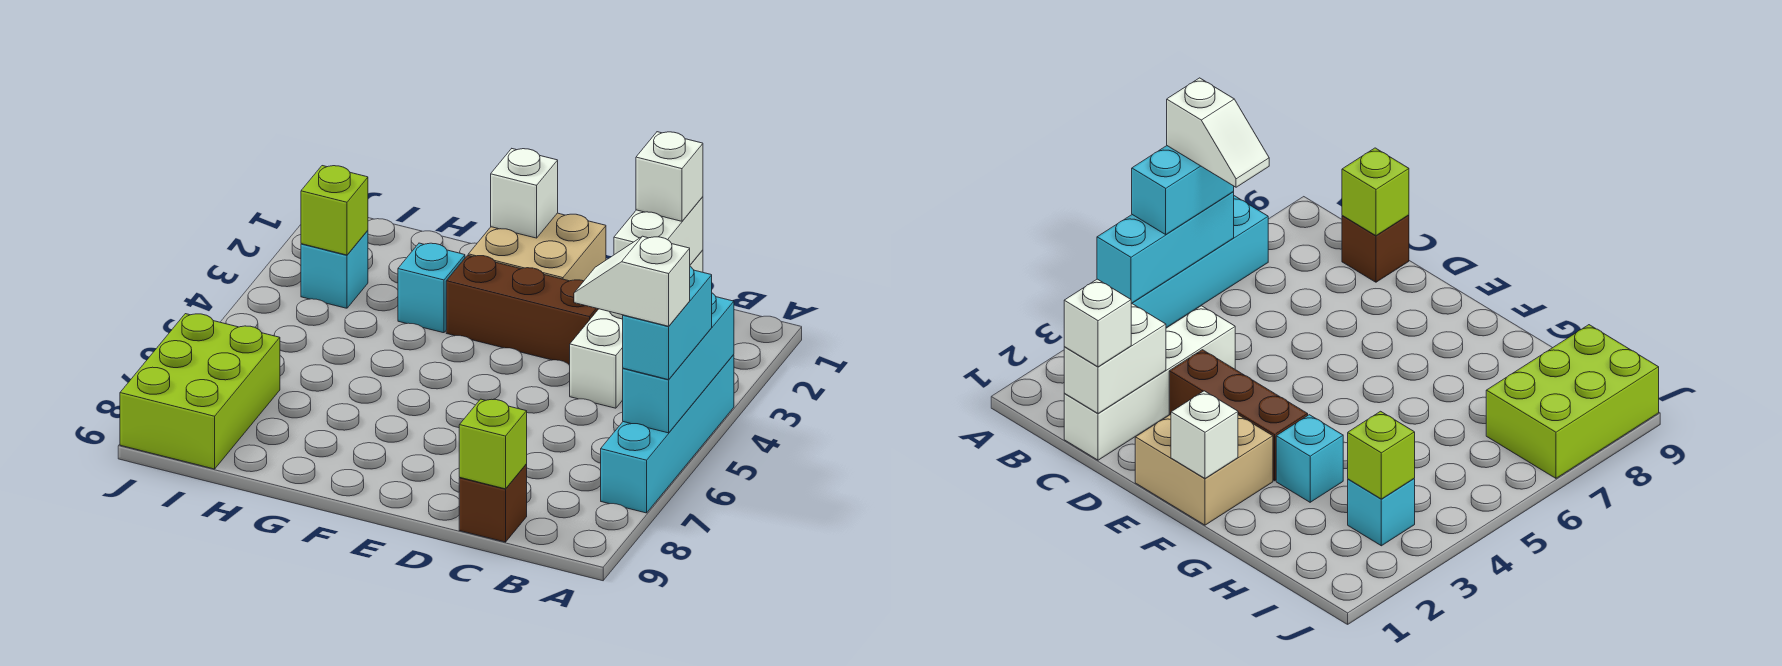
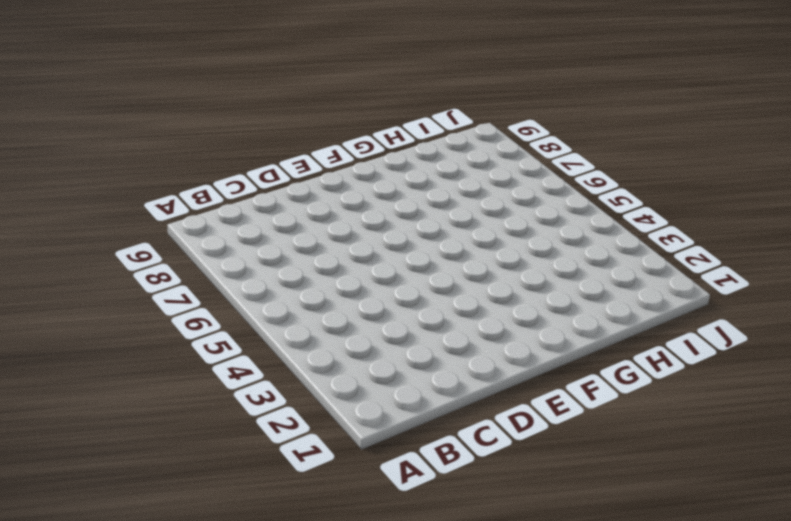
none -> cyan 1x4 brick [601,355,734,513]
none -> white 1x4 brick [570,250,703,408]
none -> brown 1x1 brick [459,464,527,542]

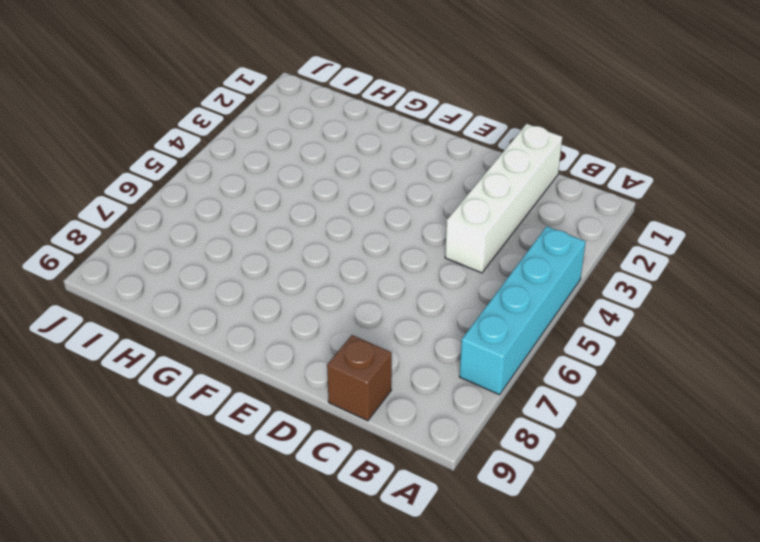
none -> brown 1x3 brick [446,255,598,364]
none -> tan 2x2 brick [468,213,606,281]
none -> cyan 1x1 brick [398,243,465,333]

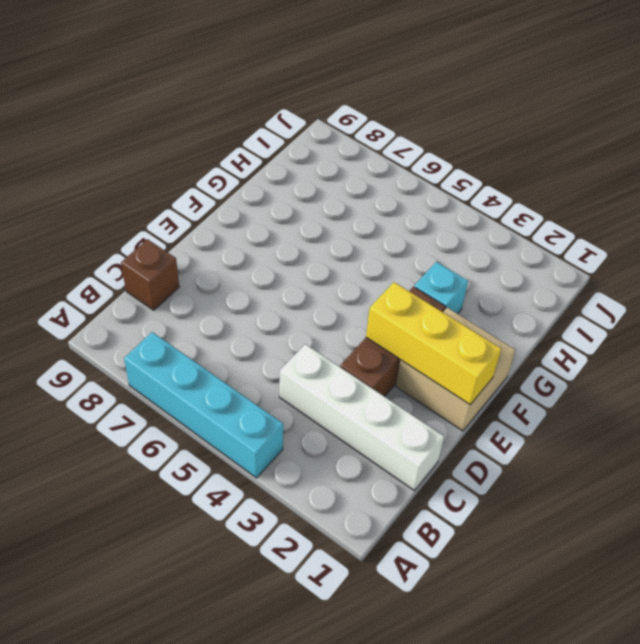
yellow 1x3 brick [366,282,501,405] -> none
none -> cyan 1x1 brick [301,231,368,308]
none -> lime 2x3 brick [120,314,280,469]
none -> cyan 1x3 brick [623,293,734,433]

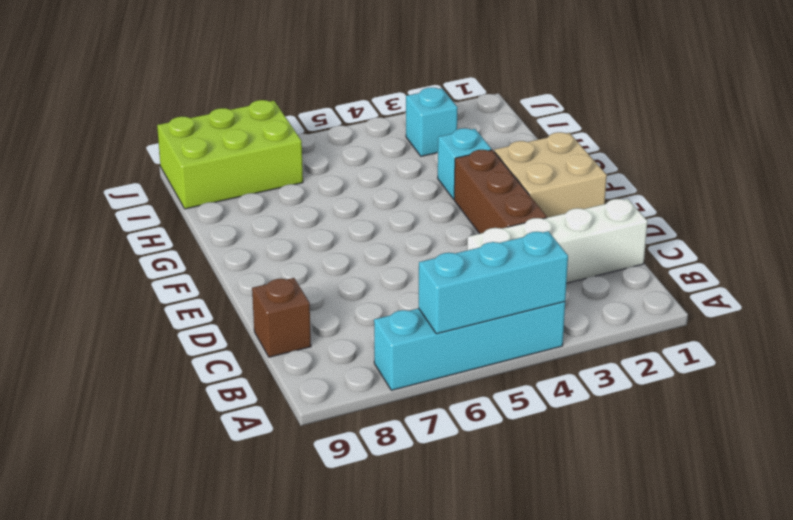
none -> white 1x2 brick [614,197,703,265]
none -> lime 1x1 brick [459,399,527,489]
none -> white 1x1 brick [491,149,558,238]

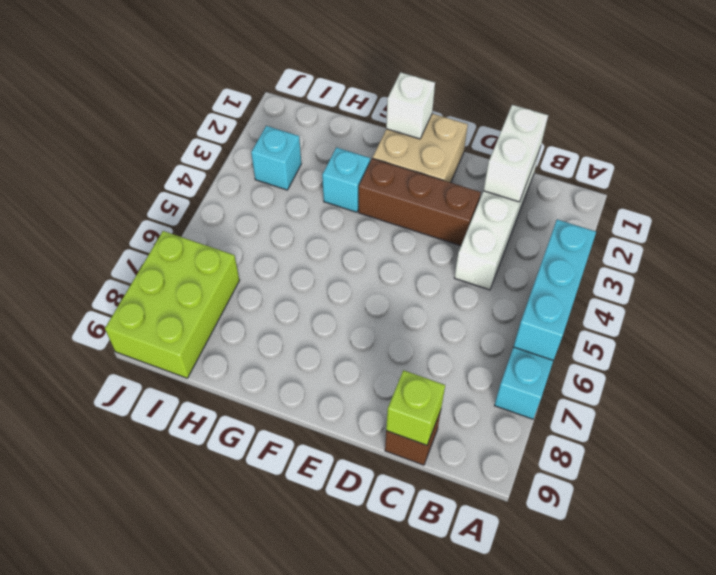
none -> lime 1x1 brick [301,166,368,255]
none -> cyan 1x2 brick [623,267,712,380]
none -> white 1x1 brick [636,132,703,221]

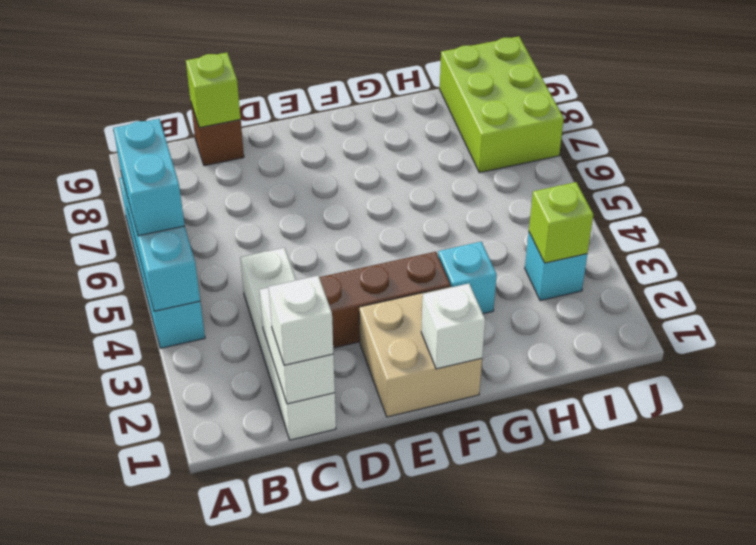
none -> white 1x2 slope [574,236,690,326]

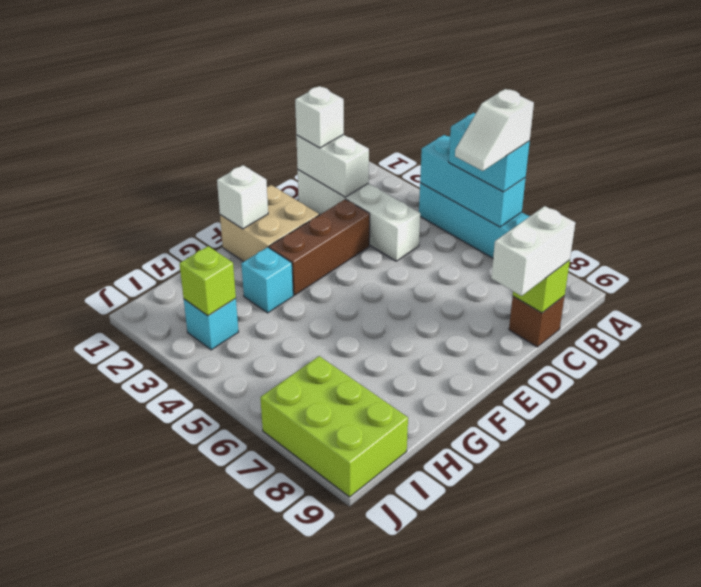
white 1x2 brick [491,206,575,296] -> none

